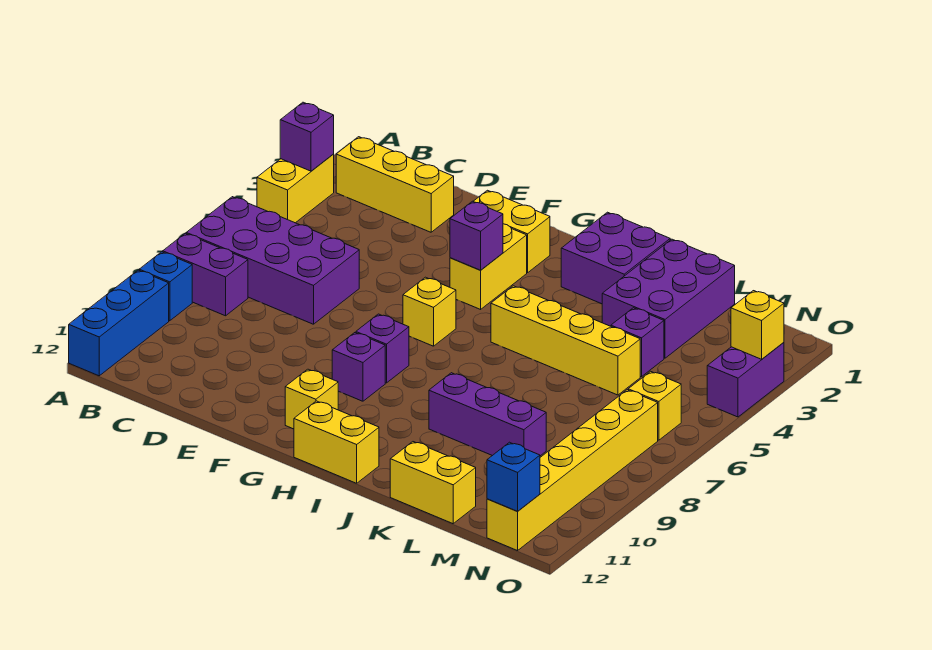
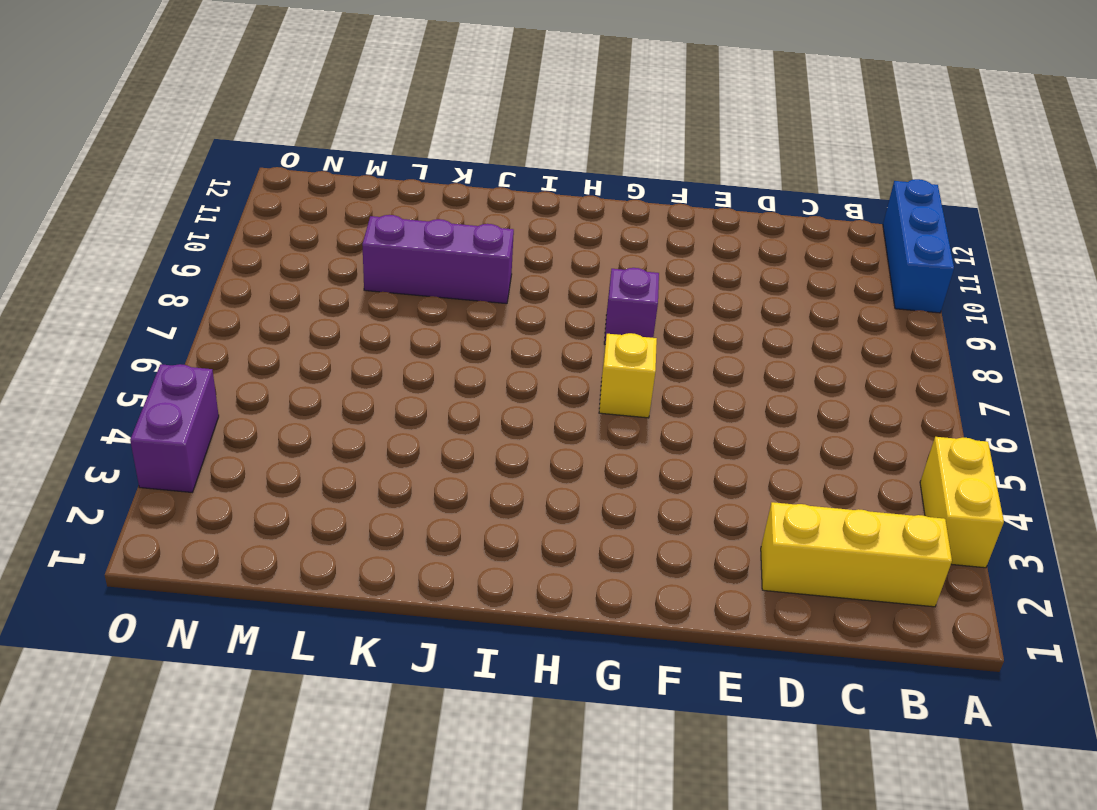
none -> purple 2x4 brick [186,197,359,324]
none -> purple 1x2 brick [163,233,248,316]
none -> blue 1x1 brick [139,252,192,321]

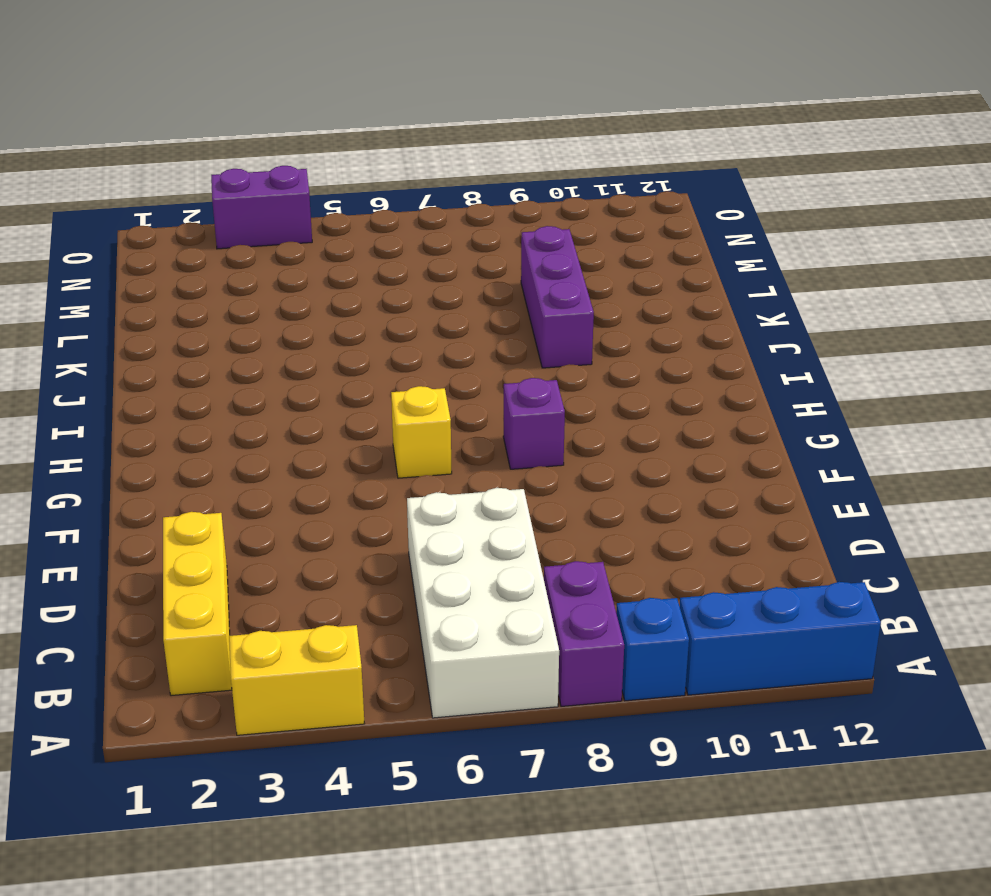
white 2x4 brick [407,488,559,718] -> purple 2x4 brick [186,197,359,324]
none -> yellow 1x2 brick [473,190,550,273]
none -> yellow 1x2 brick [450,224,527,309]
none -> purple 1x1 brick [332,333,385,401]

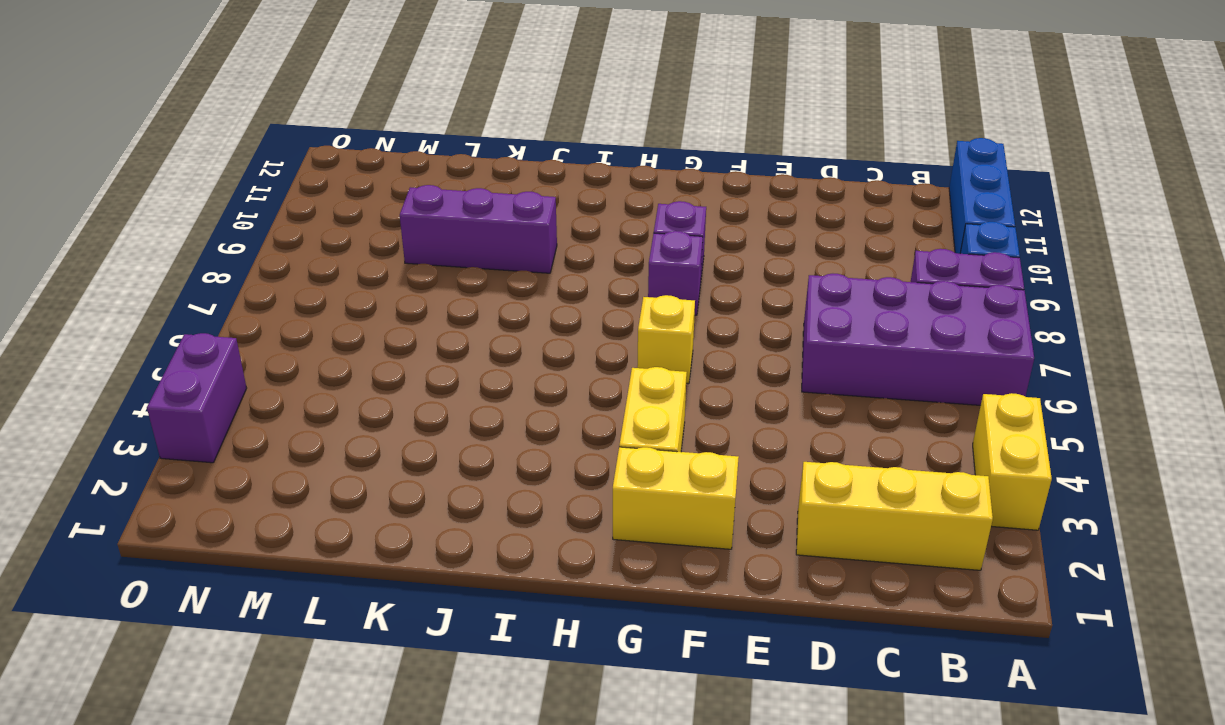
none -> yellow 1x1 brick [285,369,338,429]
none -> yellow 1x2 brick [294,401,379,483]
none -> purple 2x2 brick [561,212,670,304]

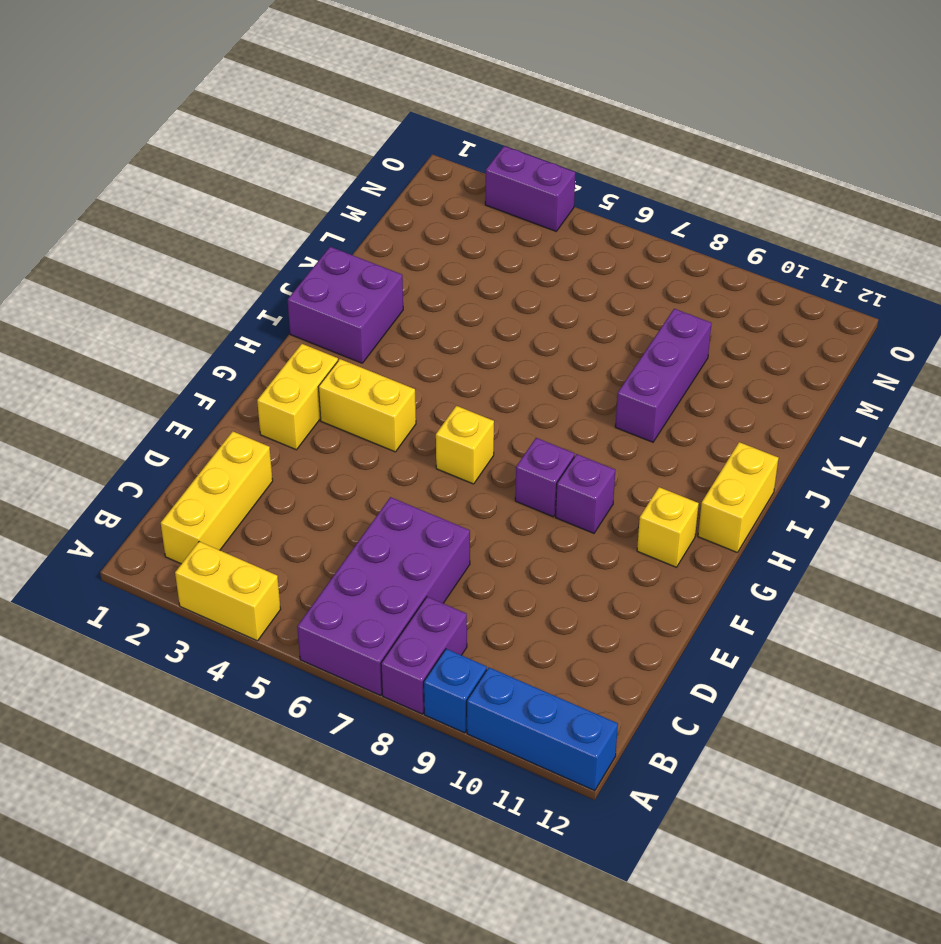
none -> yellow 1x4 brick [491,286,640,395]
none -> purple 2x3 brick [602,239,735,358]
none -> yellow 1x2 brick [390,442,476,524]

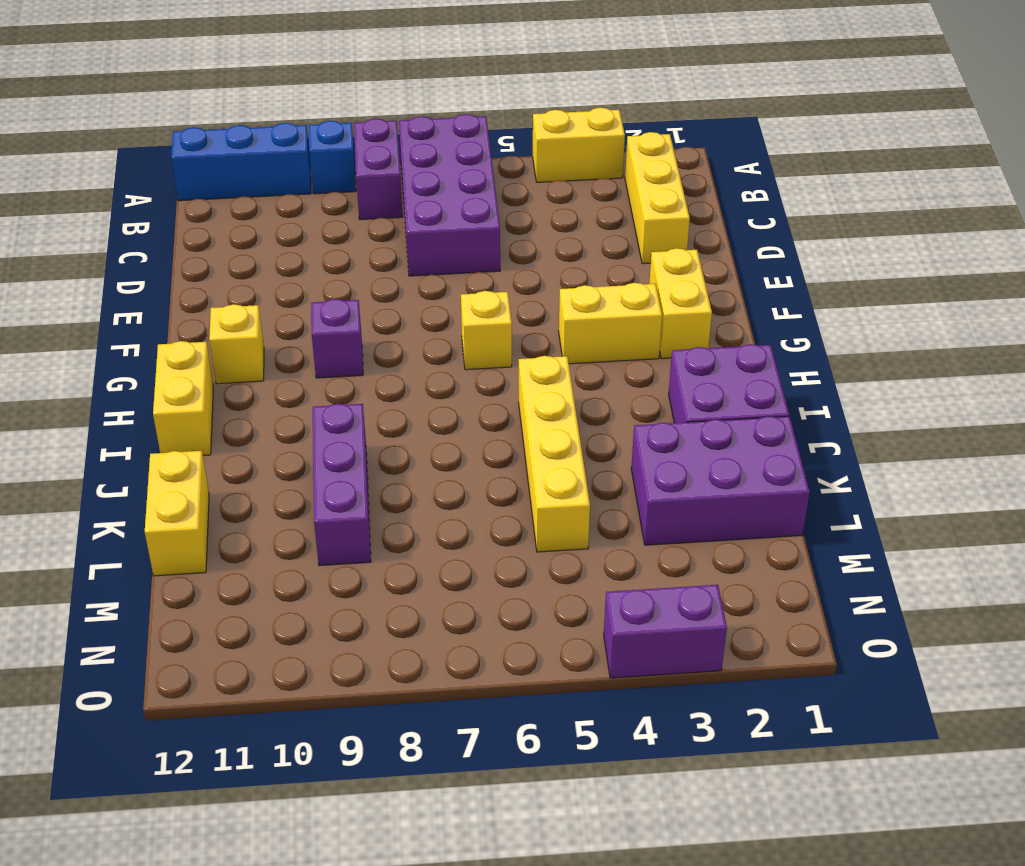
none -> purple 1x1 brick [356,314,409,383]
none -> purple 1x1 brick [611,308,664,377]
none -> yellow 1x1 brick [628,371,681,440]

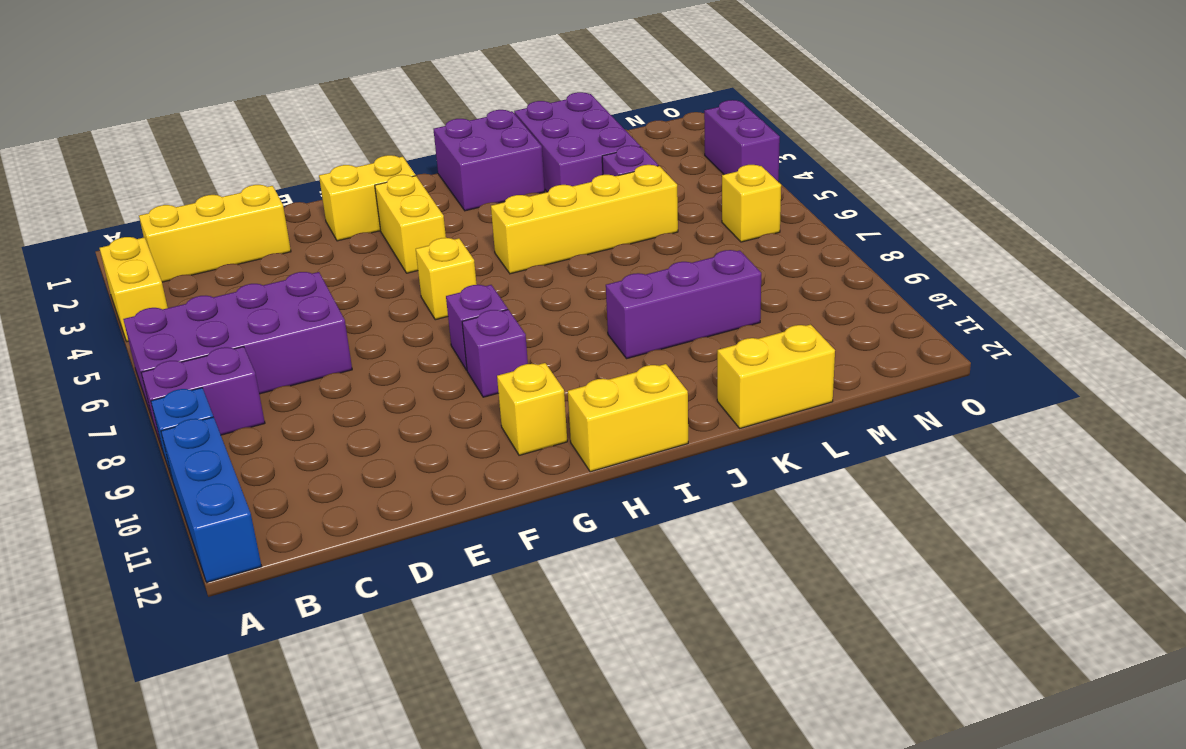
none -> yellow 1x6 brick [487,390,658,551]
none -> purple 1x1 brick [280,102,334,171]
none -> purple 1x1 brick [450,201,503,270]

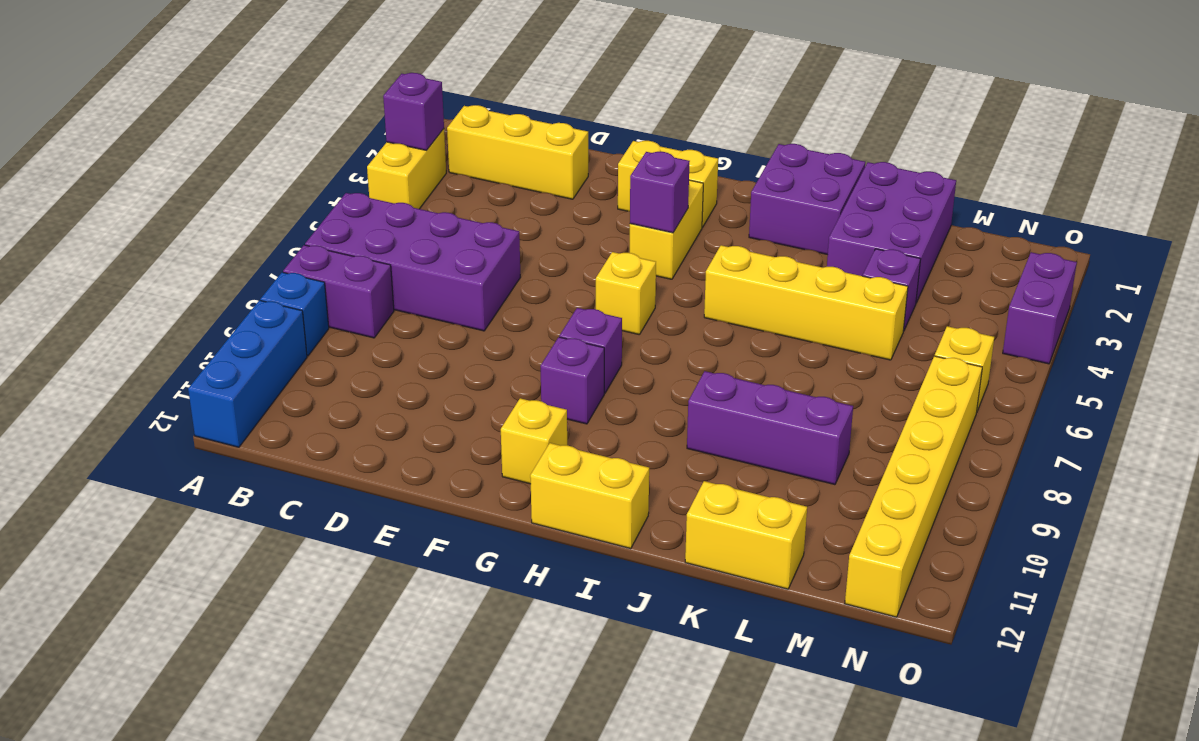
none -> blue 1x1 brick [487,442,540,511]
none -> yellow 1x1 brick [731,291,784,359]

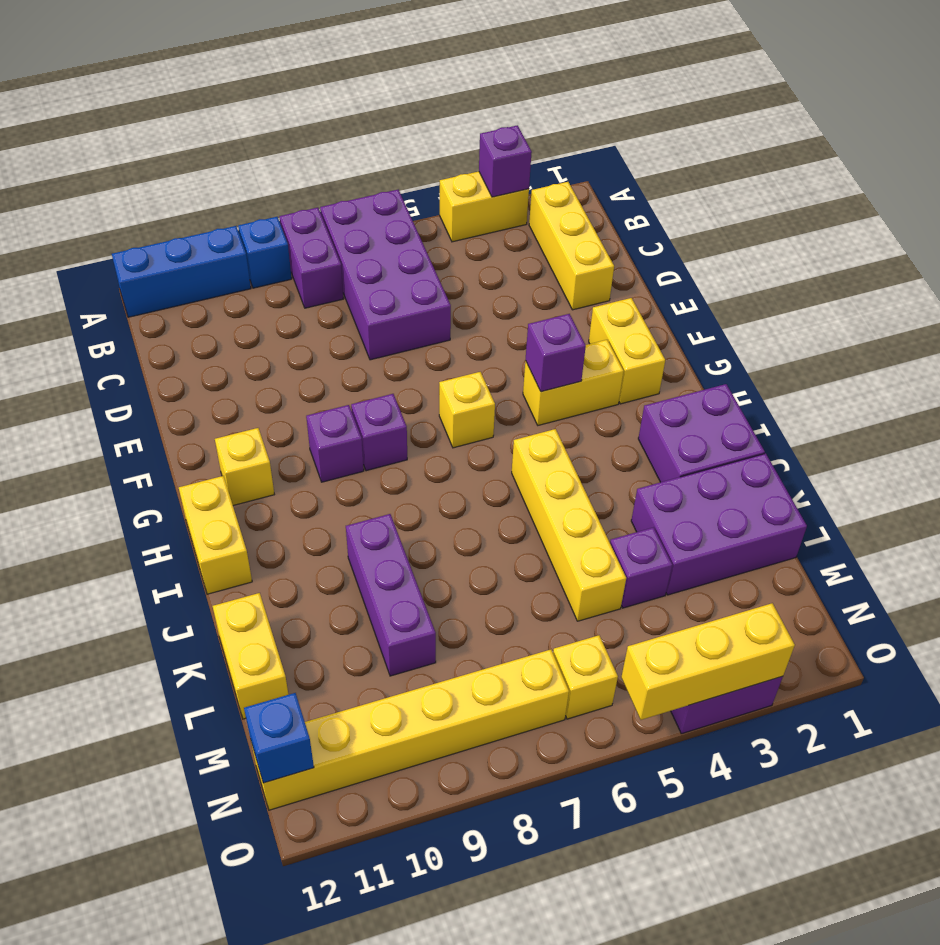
yellow 1x3 brick [621,603,795,720] -> yellow 1x1 brick [731,291,784,359]

